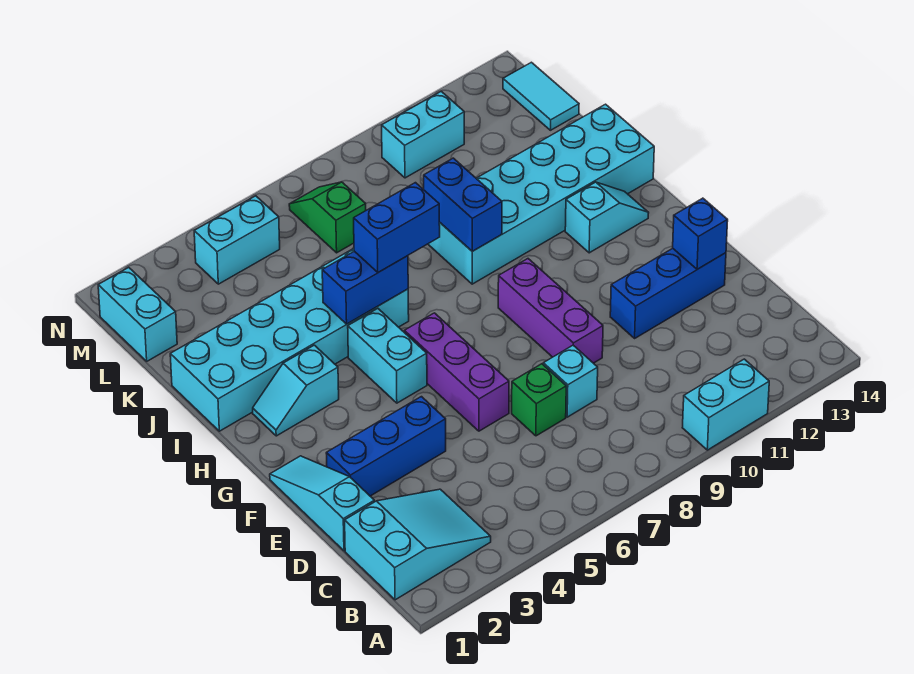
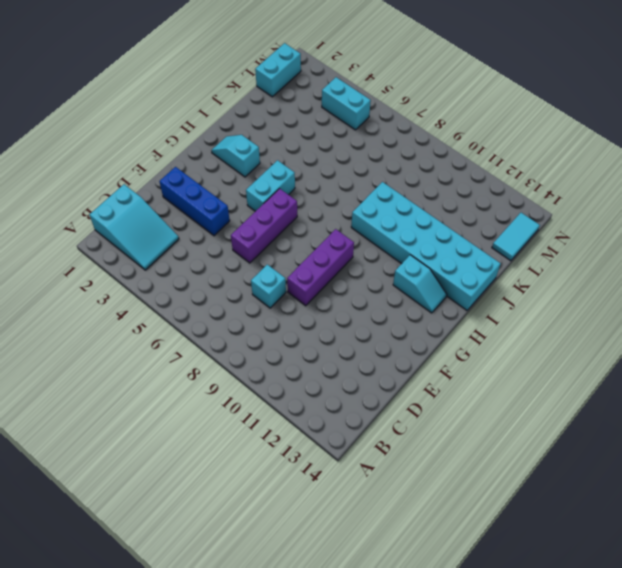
none -> cyan 1x2 brick [682,359,769,450]
none -> cyan 1x3 slope [270,456,374,551]
none -> green 1x1 brick [512,364,566,436]

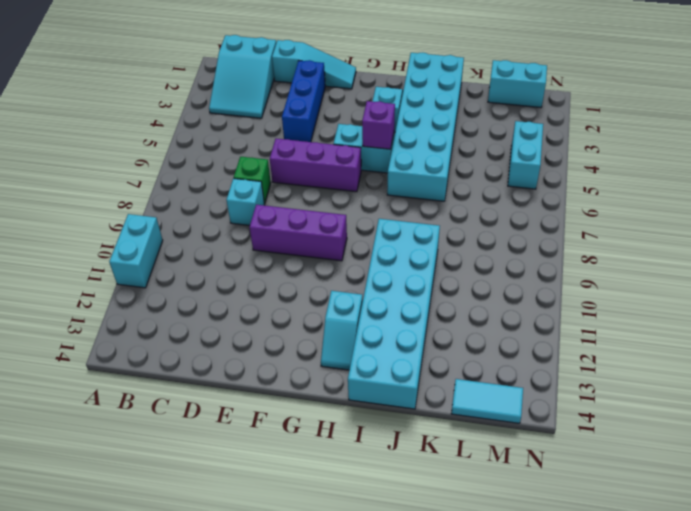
purple 1x1 brick [362,101,395,149] -> none
none -> blue 1x3 brick [610,248,726,338]
none -> green 1x2 slope [289,182,366,253]
none -> cyan 1x2 brick [382,91,464,178]

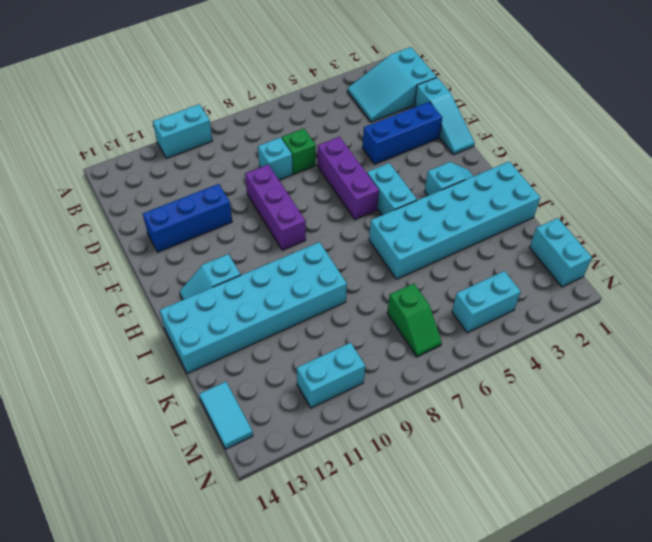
none -> blue 1x1 brick [673,198,728,269]
none -> blue 1x2 brick [322,251,408,324]
none -> blue 1x2 brick [424,158,502,251]

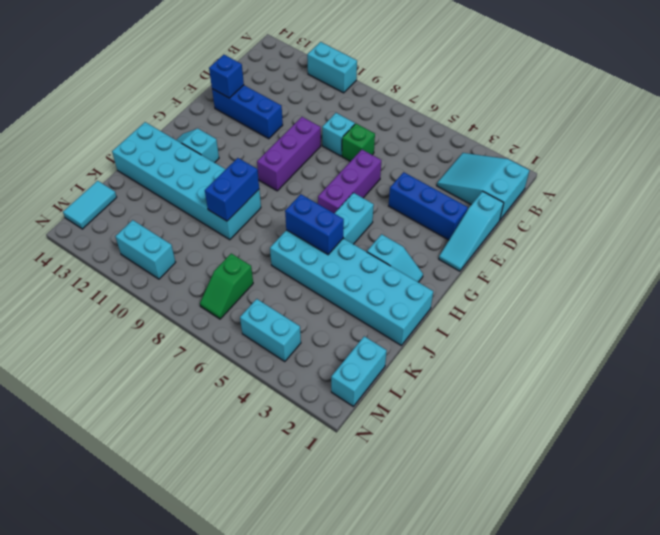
none -> blue 1x2 brick [354,183,440,272]

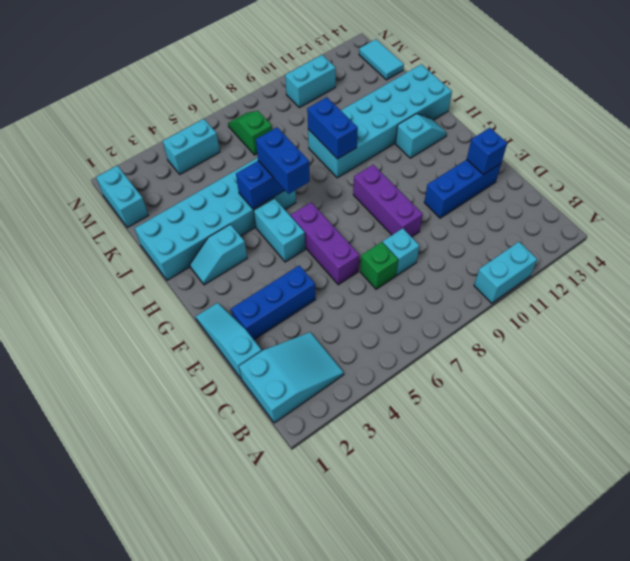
blue 1x2 brick [256,127,310,194] -> blue 1x2 brick turned to [354,183,440,272]

